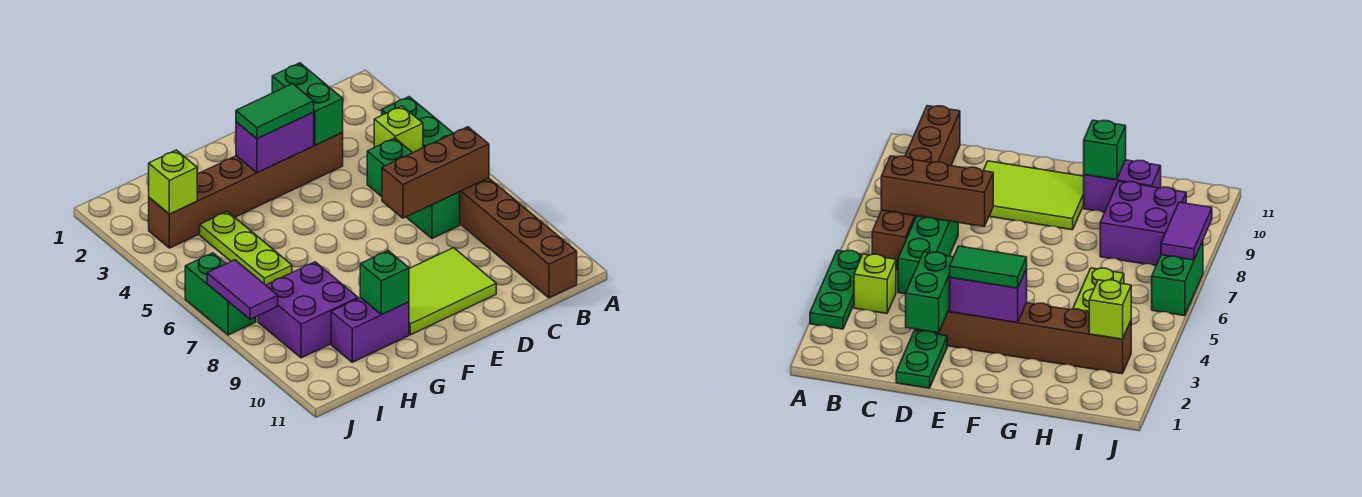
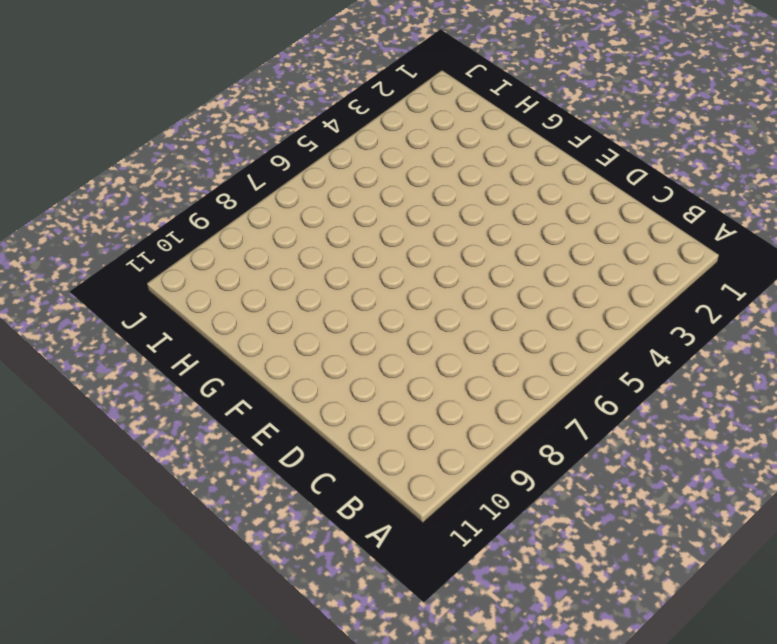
none -> green 1x3 plate [382,97,453,148]
none -> lime 1x1 brick [374,106,423,153]
none -> brown 1x6 brick [460,178,577,298]

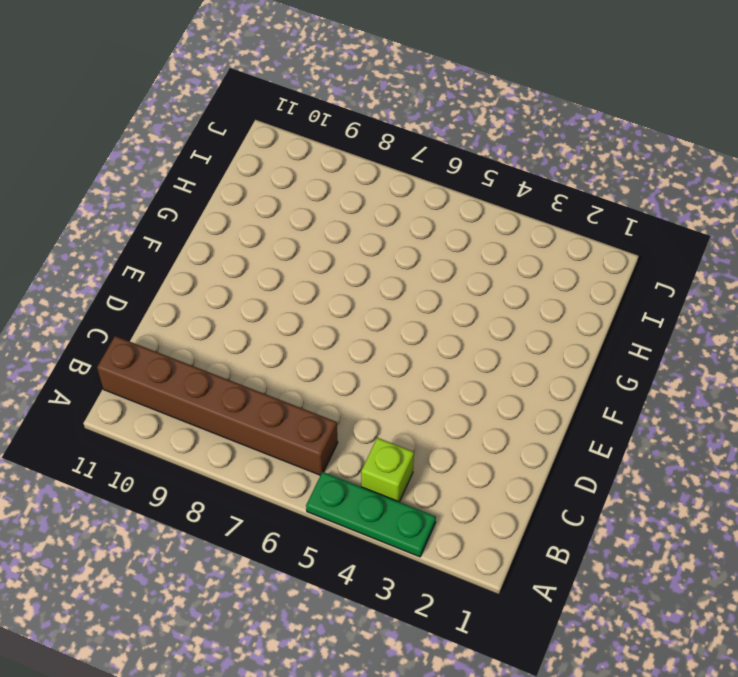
none -> green 1x3 brick [367,138,460,239]
none -> green 1x2 plate [896,331,947,388]
none -> brown 1x6 brick [149,133,343,248]

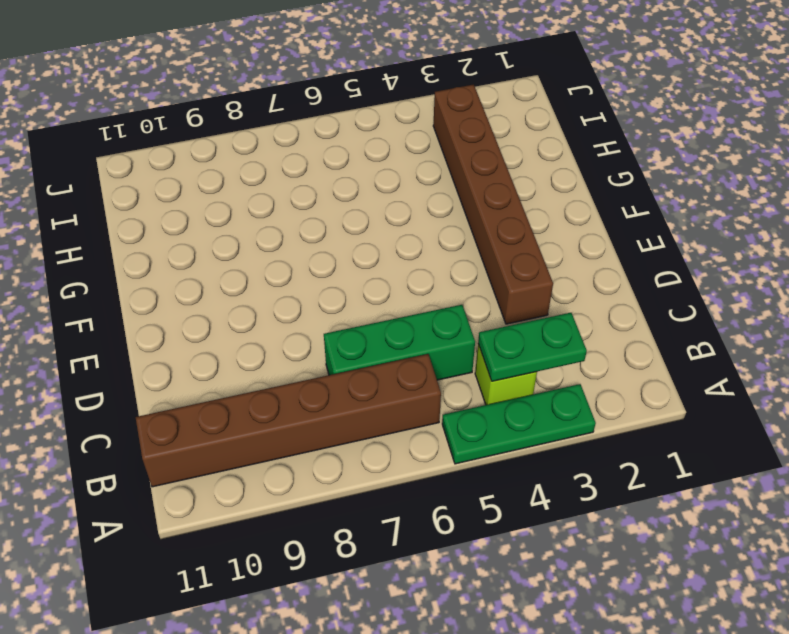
green 1x2 plate [478,313,587,381] -> green 1x2 plate moved to [896,331,947,388]
none -> lime 2x3 tile [409,248,496,335]
none -> purple 1x2 brick [331,298,409,362]
none -> lime 1x3 plate [200,211,292,285]

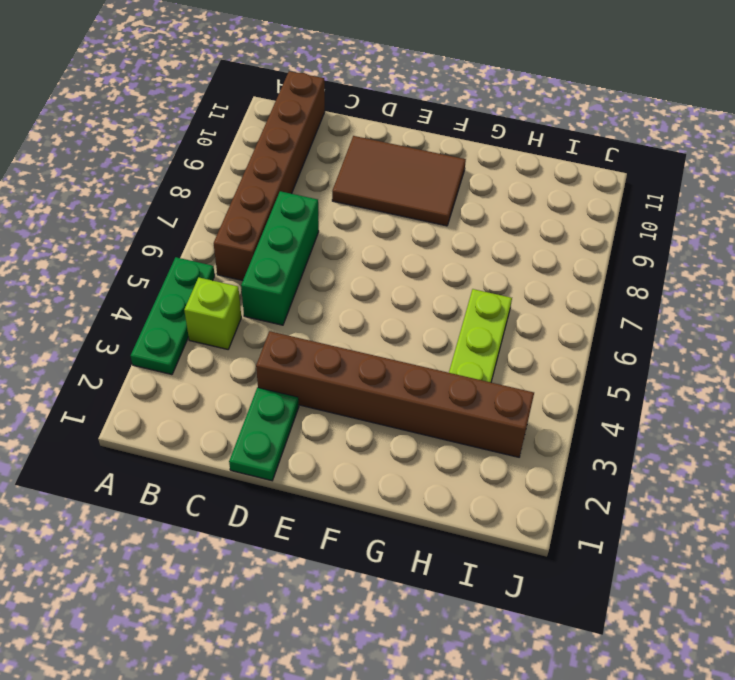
brown 2x3 tile [332,136,466,226] -> lime 2x3 tile [409,248,496,335]
none -> purple 1x2 brick [331,298,409,362]
none -> purple 2x2 brick [258,262,358,358]
none -> green 1x2 brick [185,253,256,335]

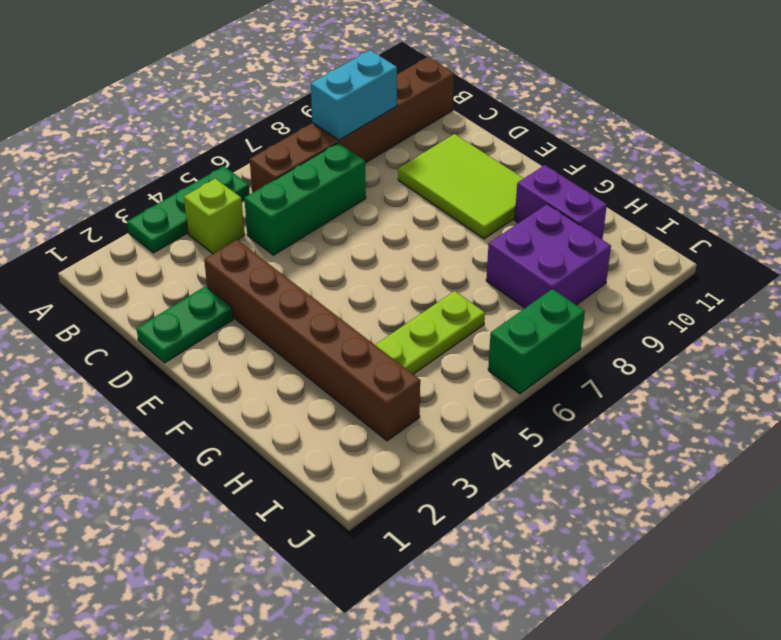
cyan 1x2 brick [311,50,397,140] -> none
none -> brown 1x3 brick [382,127,489,218]
none -> green 1x2 brick [272,63,343,145]
none -> purple 1x2 brick [236,112,314,173]

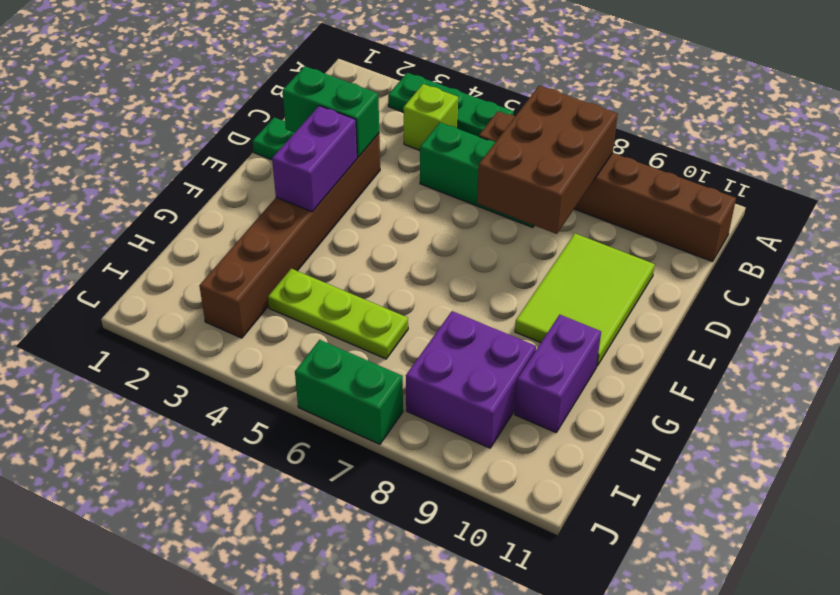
brown 2x3 brick [477,86,618,234] -> brown 1x3 brick [382,127,489,218]
none -> green 1x1 brick [360,251,409,315]
none -> lime 1x1 brick [149,150,197,214]
none -> purple 1x2 tile [207,260,278,319]

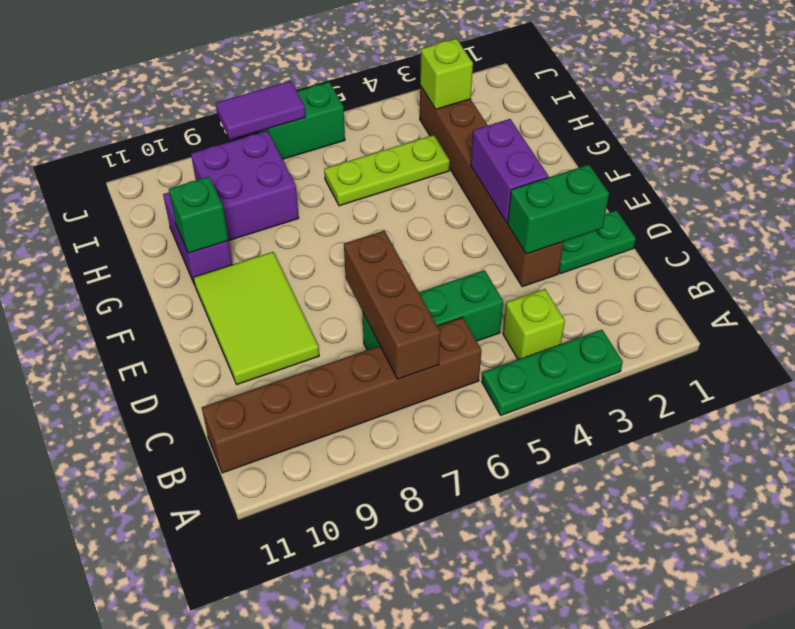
none -> green 1x2 tile [236,84,314,139]

